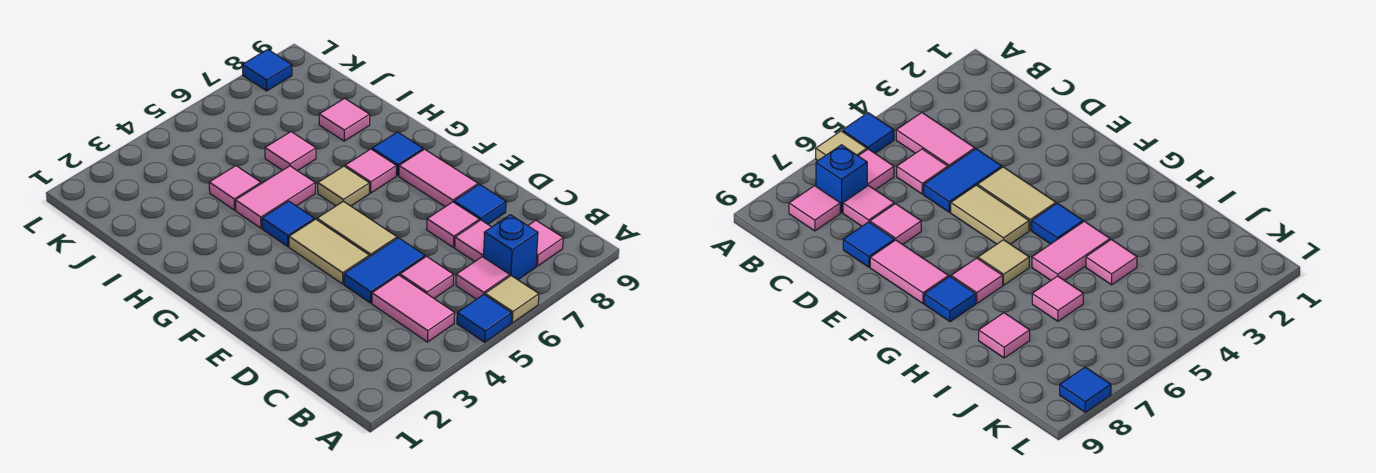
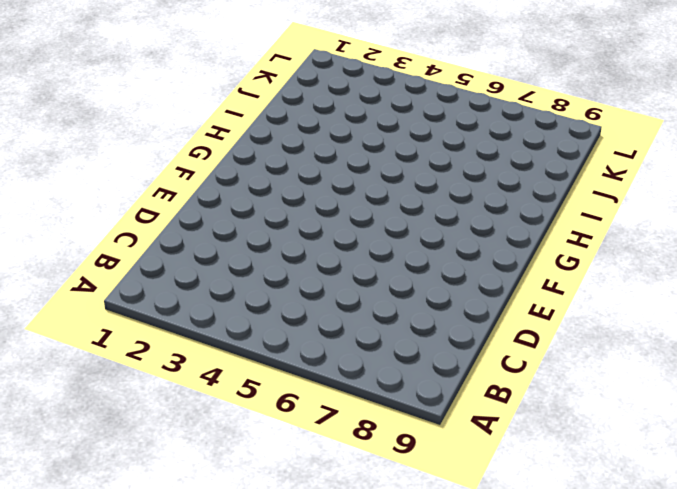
none -> blue 1x1 tile [457,294,511,342]
none -> tan 1x1 tile [485,276,539,323]
none -> pink 1x2 tile [372,275,455,342]

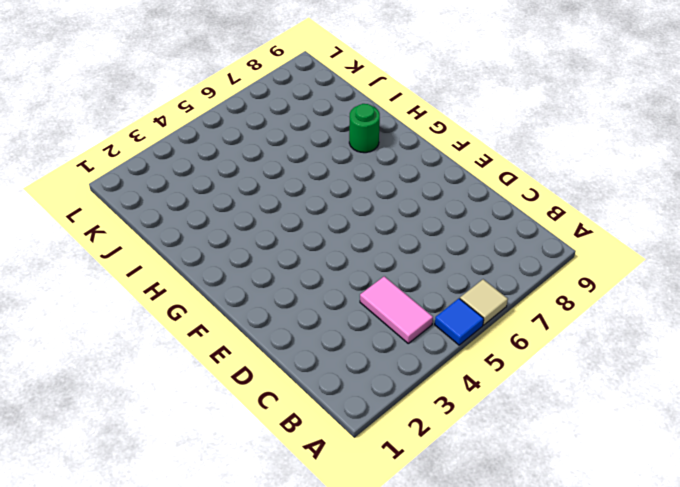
green 1x1 round brick [349,104,380,153] -> none
none -> pink 1x1 tile [456,257,510,299]
none -> blue 1x1 brick [484,215,538,280]
none -> pink 1x1 tile [528,220,563,266]

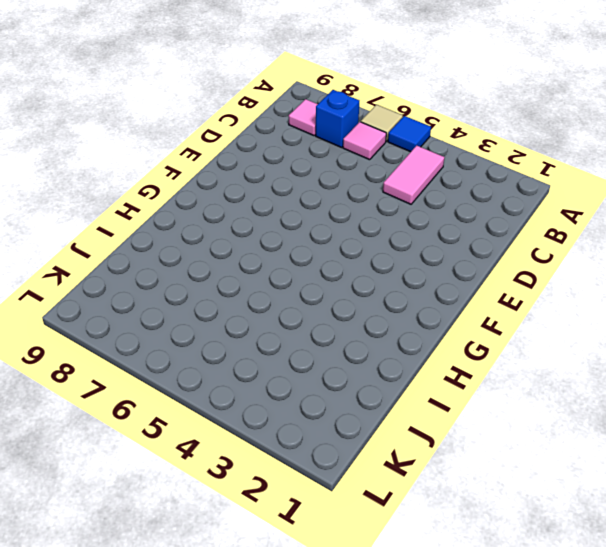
none -> pink 1x1 tile [400,257,453,298]
none -> pink 1x1 tile [455,220,491,261]
none -> blue 1x2 tile [344,238,425,303]

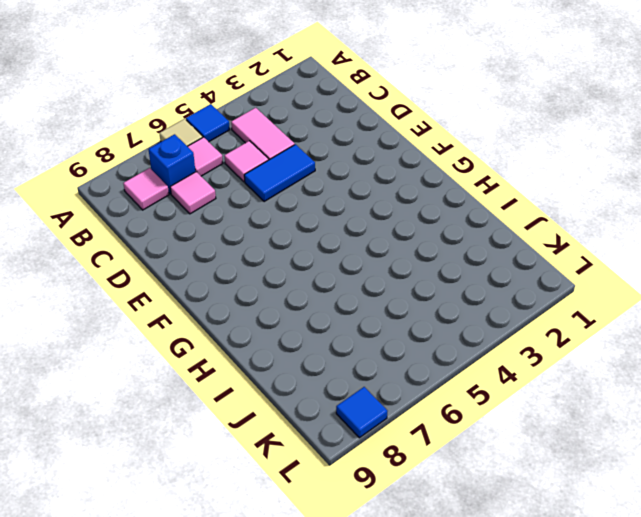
none -> pink 1x1 tile [427,202,479,247]
none -> blue 1x1 tile [454,184,506,224]
none -> tan 1x2 tile [289,219,369,284]

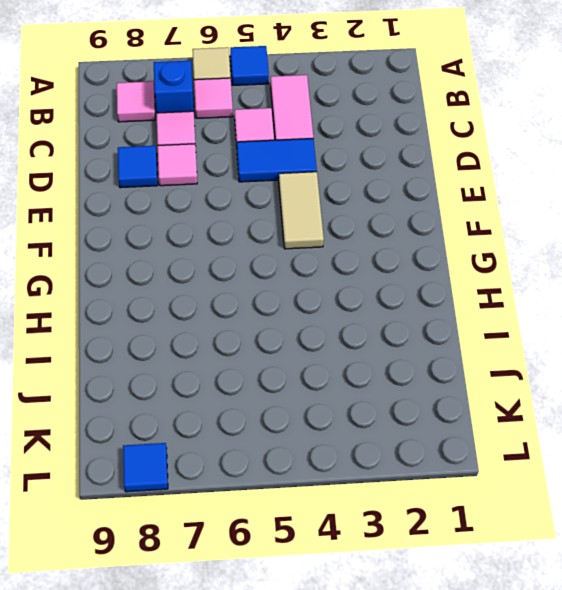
none -> tan 1x2 tile [317,201,397,257]
none -> pink 1x2 tile [399,149,478,207]
none -> blue 1x1 tile [262,201,314,246]

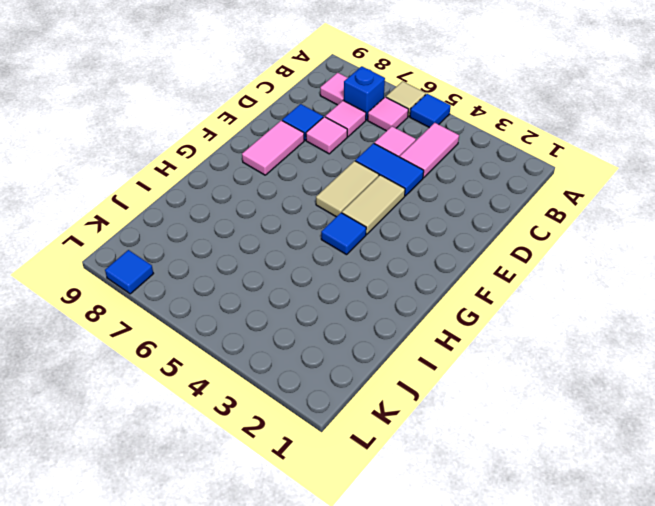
none -> tan 1x1 tile [318,166,369,206]
none -> pink 1x1 tile [345,149,396,193]
none -> blue 1x1 tile [372,132,423,176]

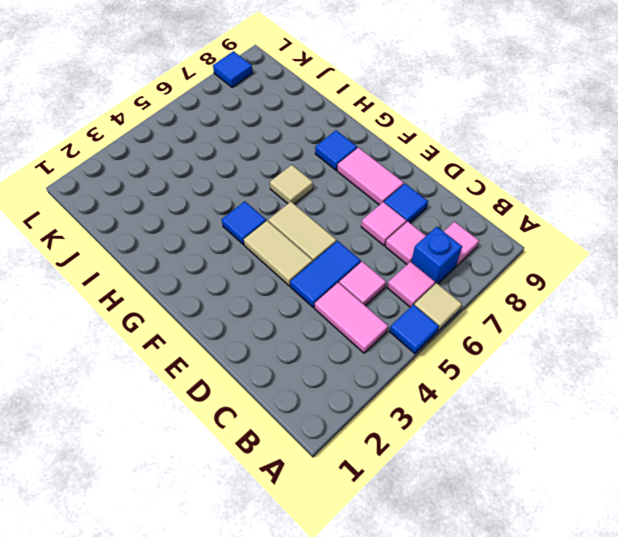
none -> pink 1x1 tile [345,149,396,193]
none -> pink 1x2 tile [235,166,315,228]
none -> pink 1x1 tile [209,166,261,210]

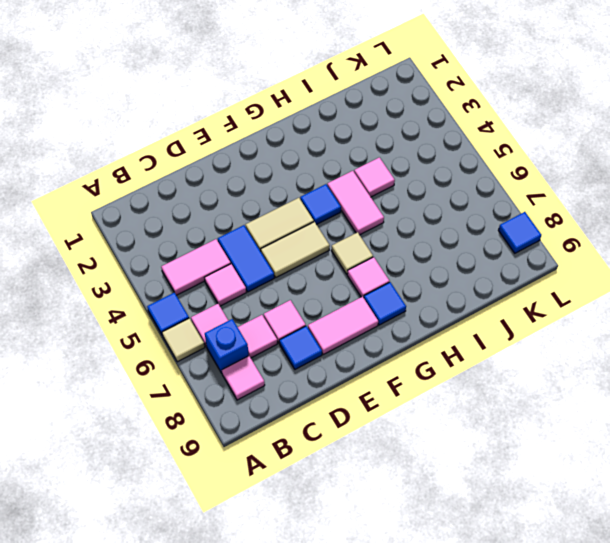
none -> pink 1x1 tile [265,132,316,171]
none -> pink 1x1 tile [319,98,370,141]

